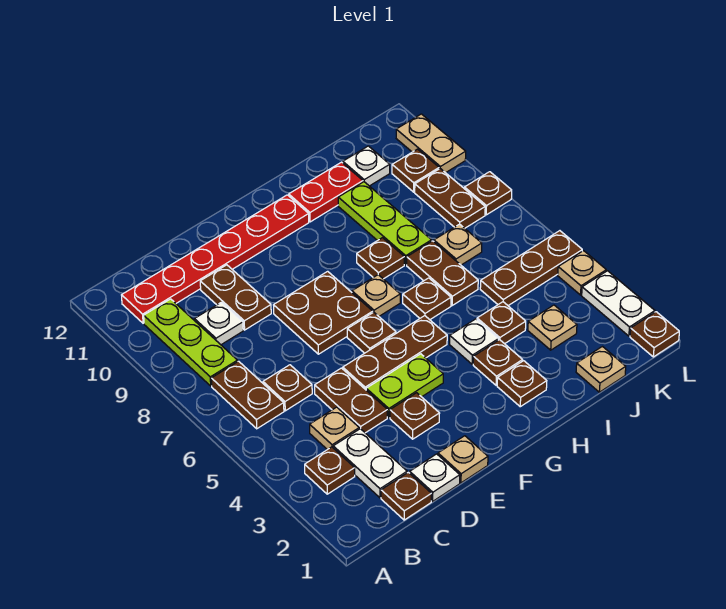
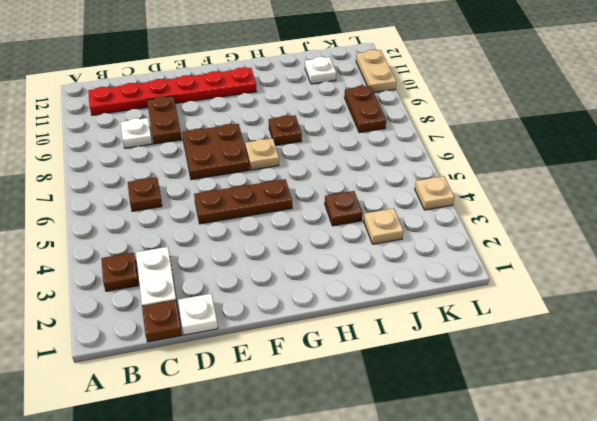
none -> brown 1x2 plate [211,361,284,429]
none -> lime 1x3 plate [144,299,238,386]
none -> tan 1x1 plate [310,407,359,450]
none -> brown 1x2 plate [315,368,387,433]

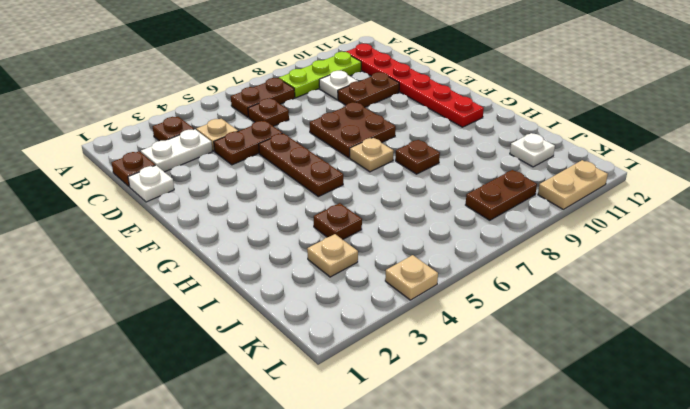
none -> tan 1x1 plate [438,436,488,483]
none -> brown 1x1 plate [390,393,440,439]
none -> lime 1x2 plate [366,354,443,418]
none -> brown 1x1 plate [347,312,396,353]

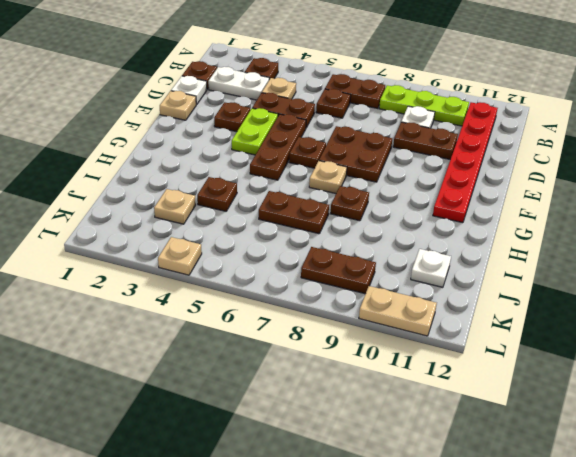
none -> brown 1x1 plate [497,361,547,407]
none -> brown 1x1 plate [473,340,523,385]
none -> white 1x1 plate [450,319,499,364]
none -> brown 1x1 plate [403,278,451,320]

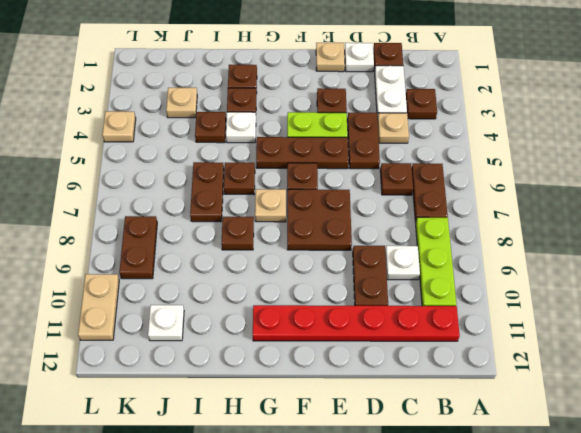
none -> red 1x2 plate [289,162,363,222]
none -> lime 1x3 plate [338,182,432,265]
none -> tan 1x1 plate [576,347,626,392]
none -> brown 1x3 plate [480,231,582,306]

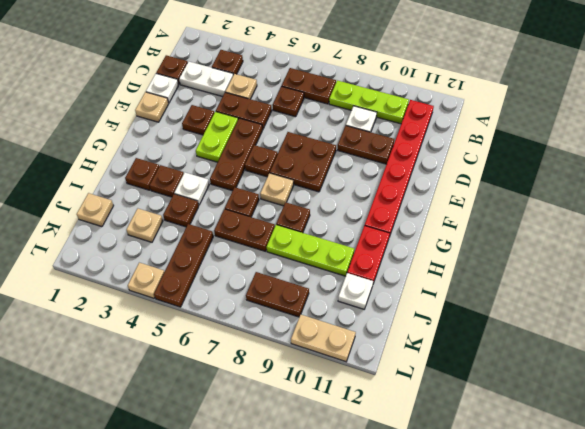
none -> tan 1x1 plate [434,224,482,265]
none -> brown 1x1 plate [392,149,439,192]
none -> brown 1x1 plate [630,312,679,357]
none -> white 1x2 plate [582,271,655,336]

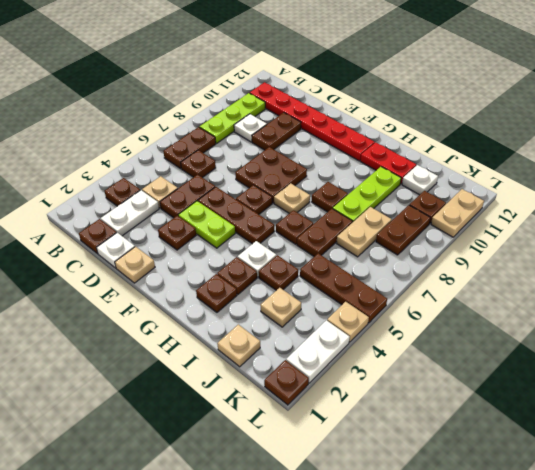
tan 1x2 plate [337,207,392,257] -> tan 1x1 plate [434,224,482,265]
none -> brown 1x1 plate [464,172,512,215]

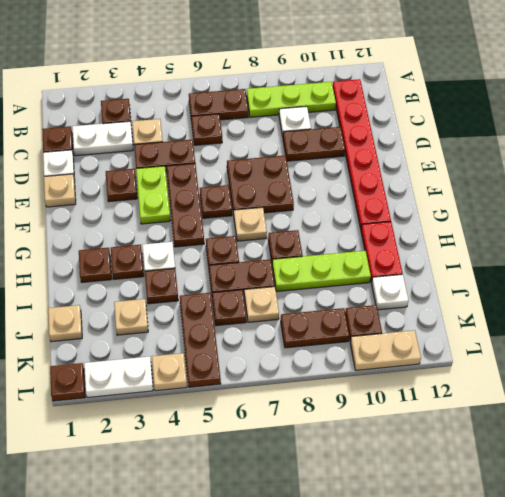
brown 1x1 plate [212,290,246,326] -> brown 1x1 plate moved to [464,172,512,215]

